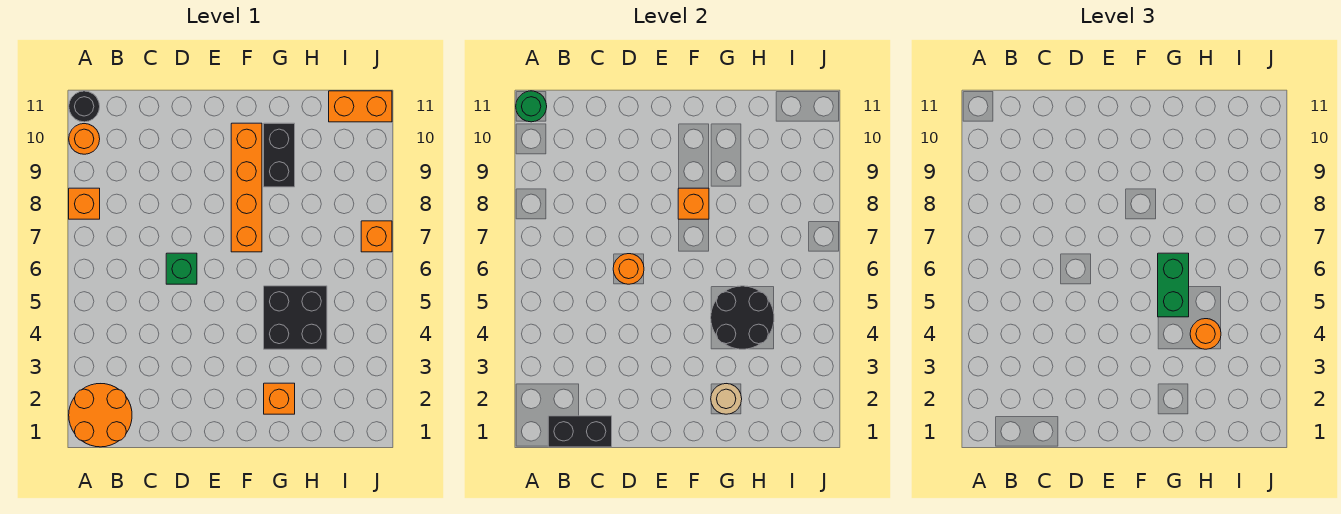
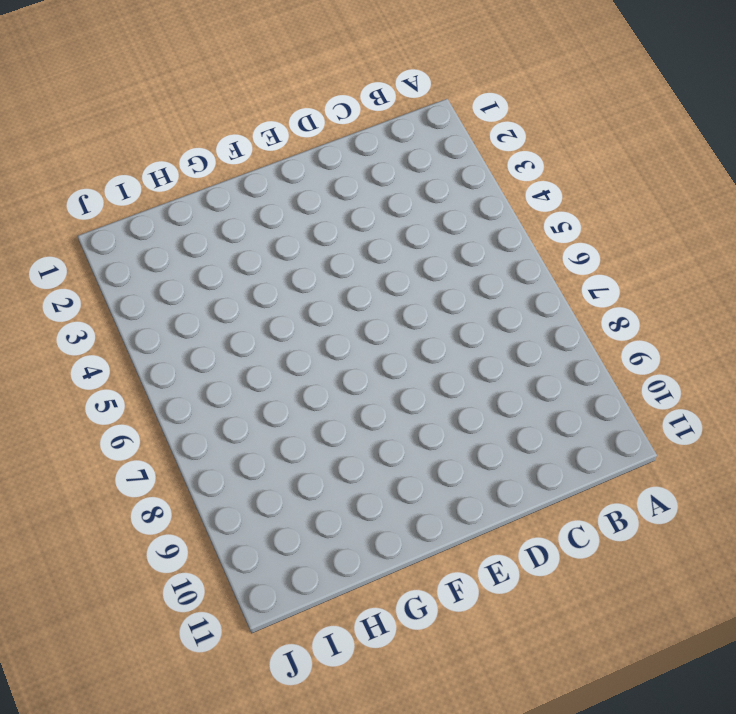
none -> orange 2x2 round brick [69,384,132,447]
none -> orange 1x1 brick [69,188,100,219]
none -> orange 1x1 round brick [69,124,100,154]

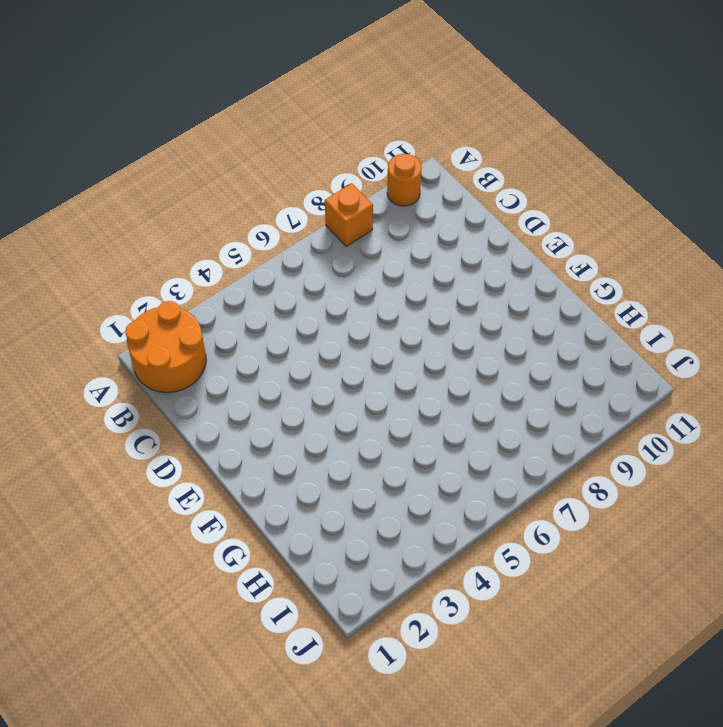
none -> black 1x1 round brick [69,91,100,122]
none -> green 1x1 brick [166,253,197,284]
none -> orange 1x4 brick [231,123,262,252]

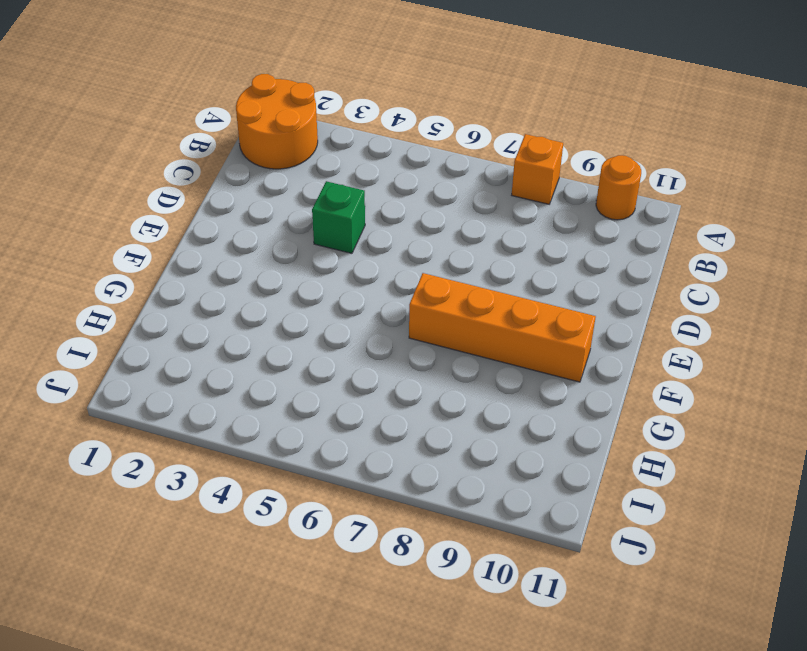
green 1x1 brick [312,181,365,253] -> green 1x1 brick moved to [166,253,197,284]
none -> black 1x1 round brick [69,91,100,122]
none -> orange 1x1 brick [264,383,295,414]
none -> black 2x2 brick [264,286,327,349]

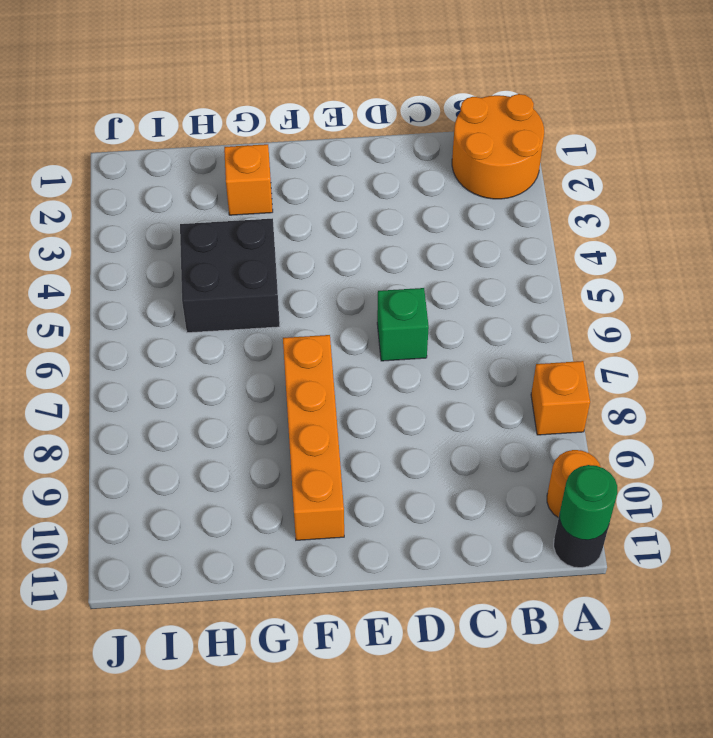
none -> black 1x2 brick [264,123,295,187]
none -> orange 1x2 brick [329,91,392,122]
none -> orange 1x1 brick [361,221,392,252]

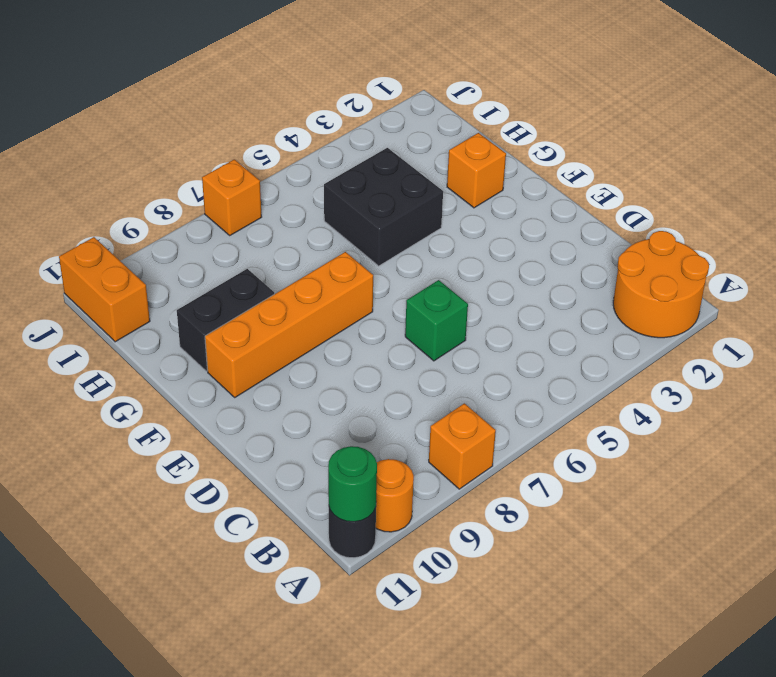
none -> black 1x2 brick [548,416,612,447]
none -> orange 1x1 round brick [613,254,644,284]
none -> orange 1x1 brick [678,188,709,219]

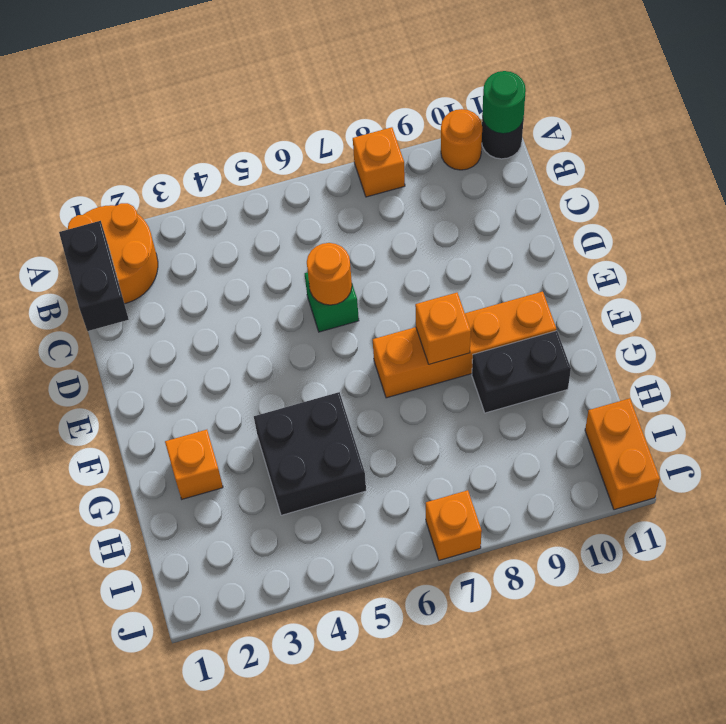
none -> tan 1x1 round brick [711,384,742,414]
none -> black 2x2 round brick [711,286,774,349]
none -> green 1x2 brick [1158,253,1189,317]

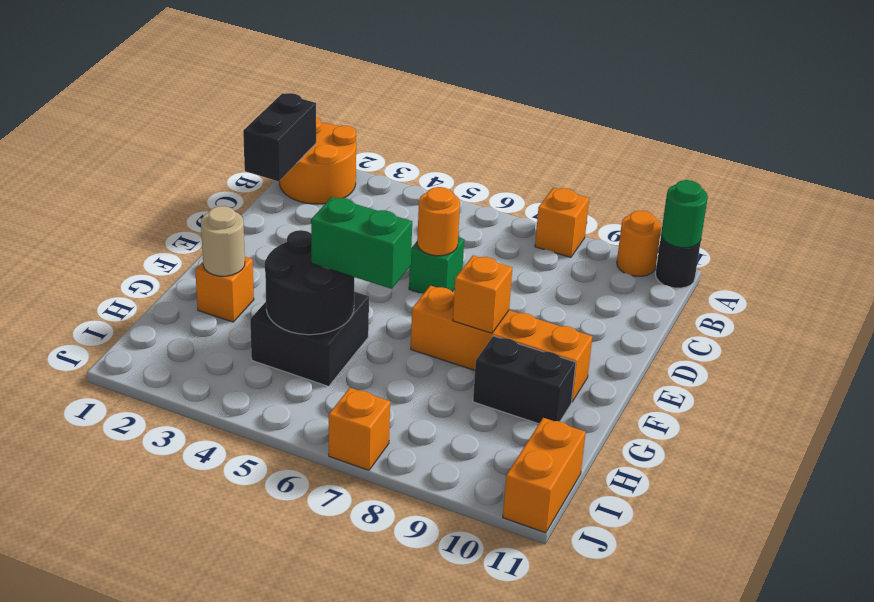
none -> orange 1x1 round brick [1190,319,1221,349]

